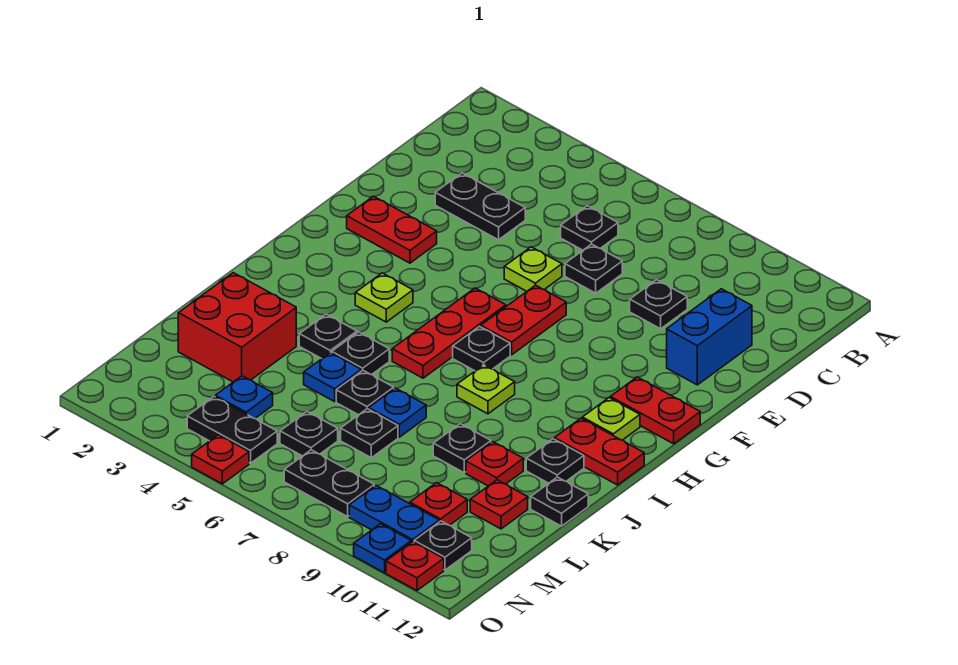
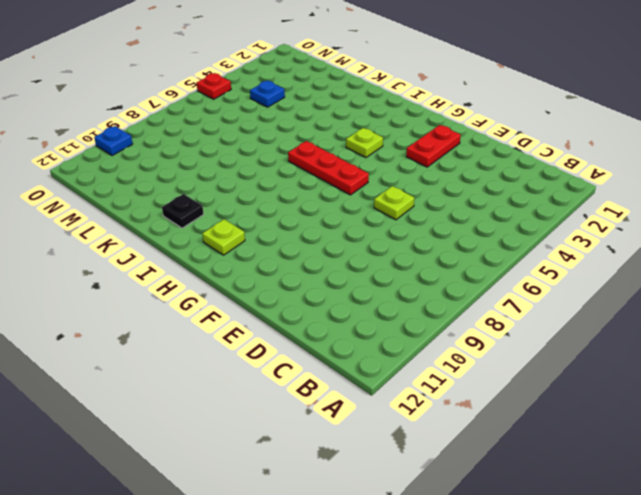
none -> black 1x1 plate [561,206,618,250]
none -> black 1x2 plate [435,173,525,240]
none -> black 1x1 plate [565,244,622,293]
none -> black 1x1 plate [630,280,687,329]

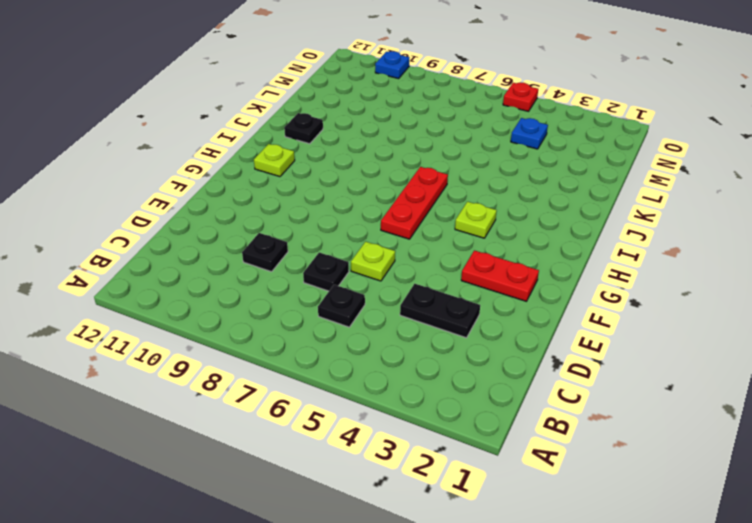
none -> blue 1x2 brick [667,289,752,385]
none -> red 1x2 plate [481,285,566,355]
none -> red 1x2 plate [610,377,700,444]
none -> black 1x1 plate [453,326,510,371]

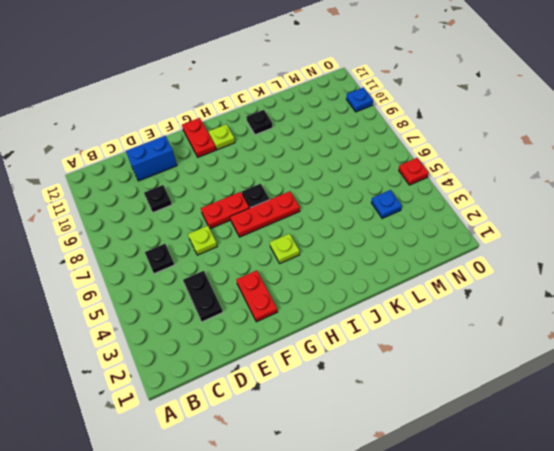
none -> black 1x1 plate [565,244,622,293]
none -> lime 1x1 plate [457,365,515,414]
none -> red 1x2 plate [554,418,644,485]
none -> black 1x1 plate [299,314,357,359]

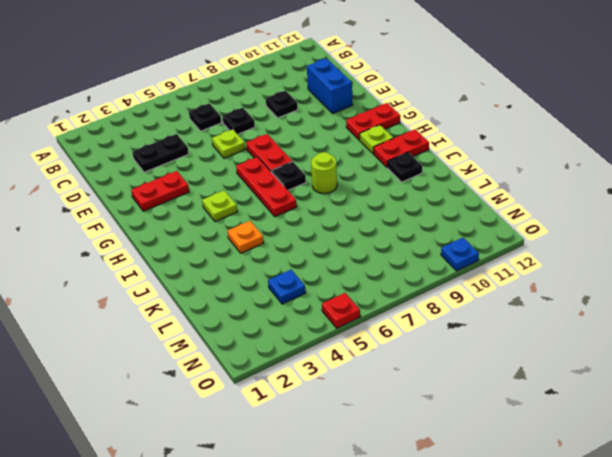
lime 1x1 round brick [311,152,337,194] -> lime 1x1 plate [457,365,515,414]
orange 1x1 plate [228,221,263,253] -> black 1x1 plate [299,314,357,359]
none -> black 1x1 plate [332,332,389,375]
none -> red 2x2 brick [178,273,296,382]
none -> blue 1x1 plate [304,352,361,402]
none -> black 1x1 plate [336,370,394,415]

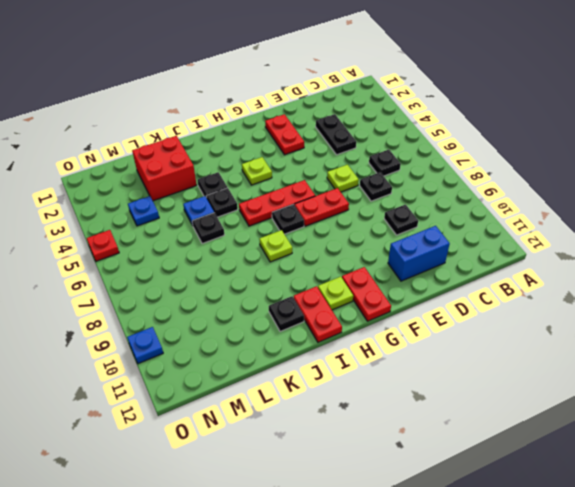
none -> blue 1x1 plate [369,388,426,437]
none -> black 1x1 plate [433,424,491,473]
none -> red 1x1 plate [466,442,523,486]
none -> black 1x1 plate [531,477,588,526]

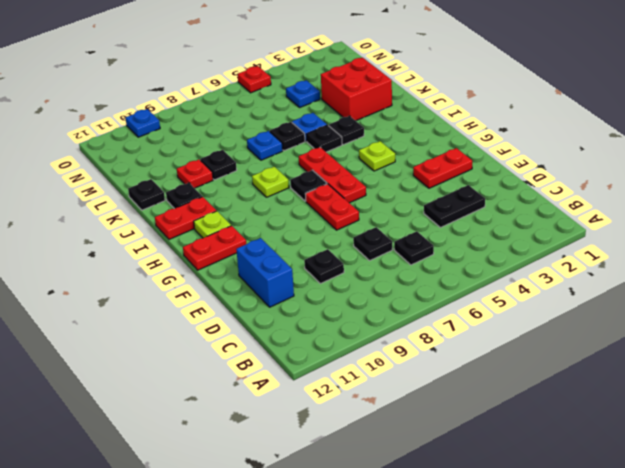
none -> lime 1x1 plate [504,247,562,291]
none -> black 1x1 plate [341,409,398,458]
none -> red 1x1 plate [470,480,528,529]
none -> black 1x1 plate [280,412,338,456]

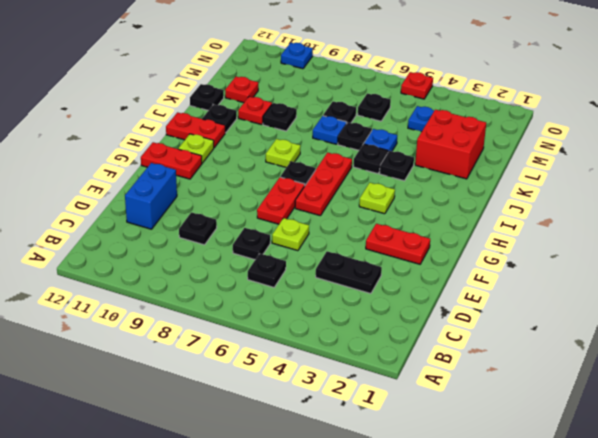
none -> red 1x1 plate [410,483,467,525]
none -> black 1x2 plate [187,397,277,463]
none -> black 1x2 plate [284,450,374,517]
none -> blue 1x2 plate [349,486,439,542]

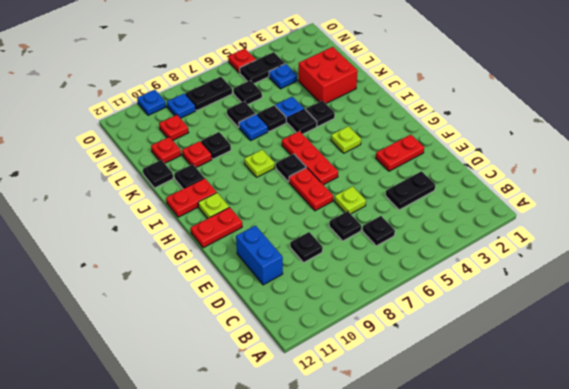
blue 1x1 plate [167,93,196,118] -> blue 1x2 plate [349,486,439,542]
none -> black 1x1 plate [414,521,472,570]
none -> red 1x1 plate [386,542,444,591]

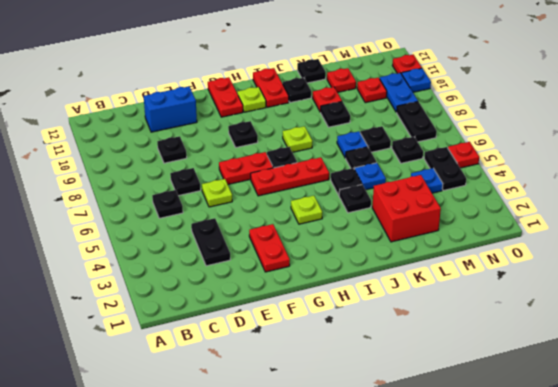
black 1x1 plate [228,121,258,147] -> black 1x1 plate moved to [414,521,472,570]

